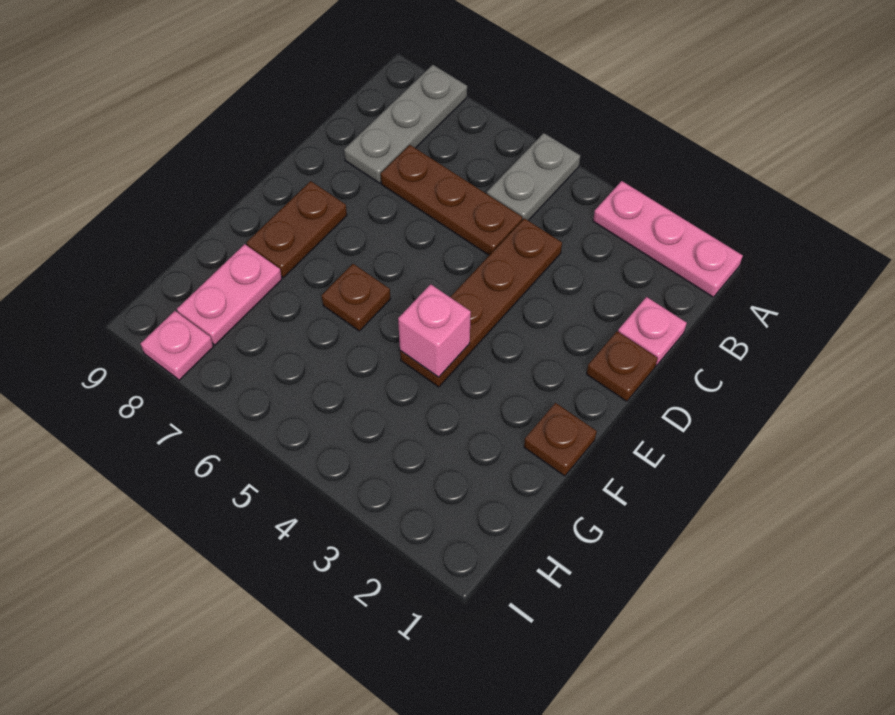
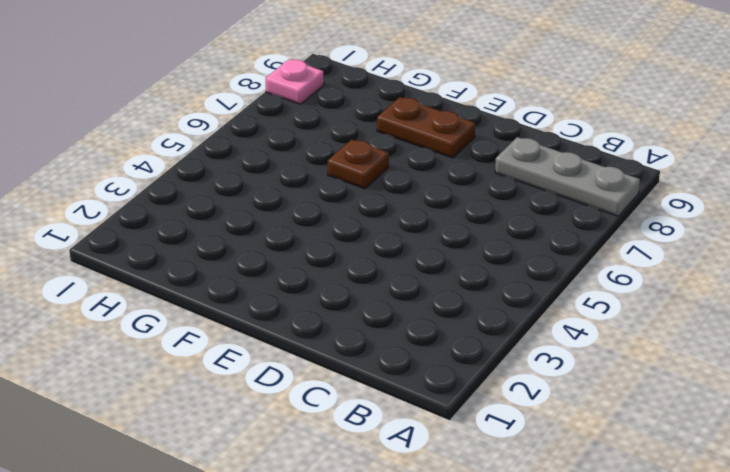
none -> pink 1x3 plate [593,181,743,297]
none -> grey 1x2 plate [487,133,580,221]
none -> pink 1x1 plate [618,297,687,366]

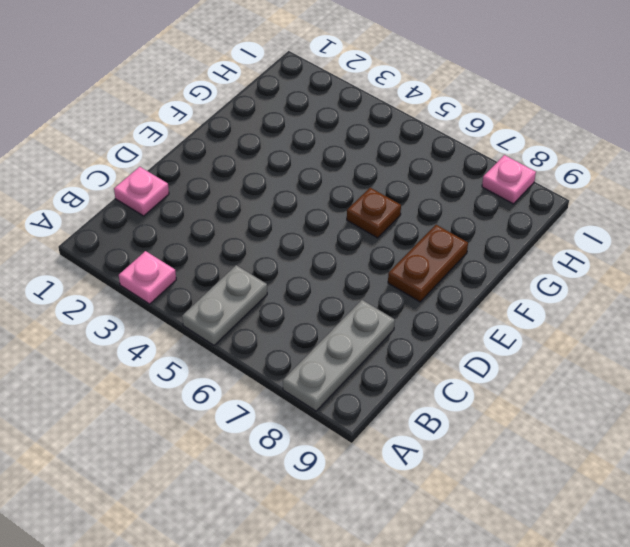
pink 1x1 plate [119,251,176,304] -> pink 1x3 plate [593,181,743,297]
none -> brown 1x4 plate [400,218,562,387]
none -> brown 1x3 plate [381,145,522,255]
none -> brown 1x1 plate [587,331,658,401]

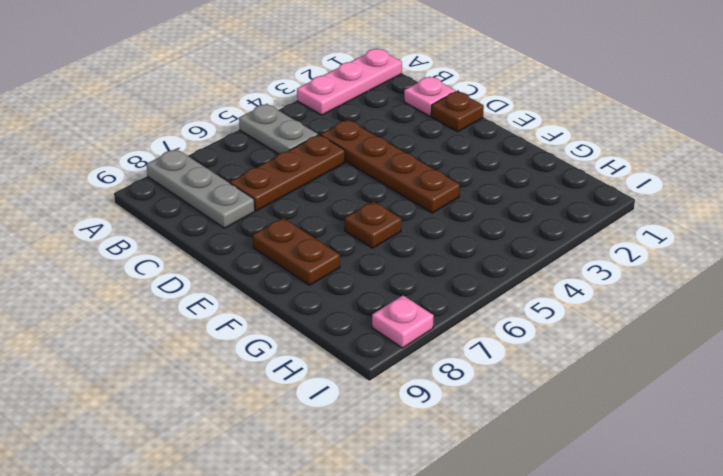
none -> brown 1x1 plate [524,403,597,476]
none -> pink 1x2 plate [177,244,282,345]
none -> pink 1x1 brick [398,284,471,377]

